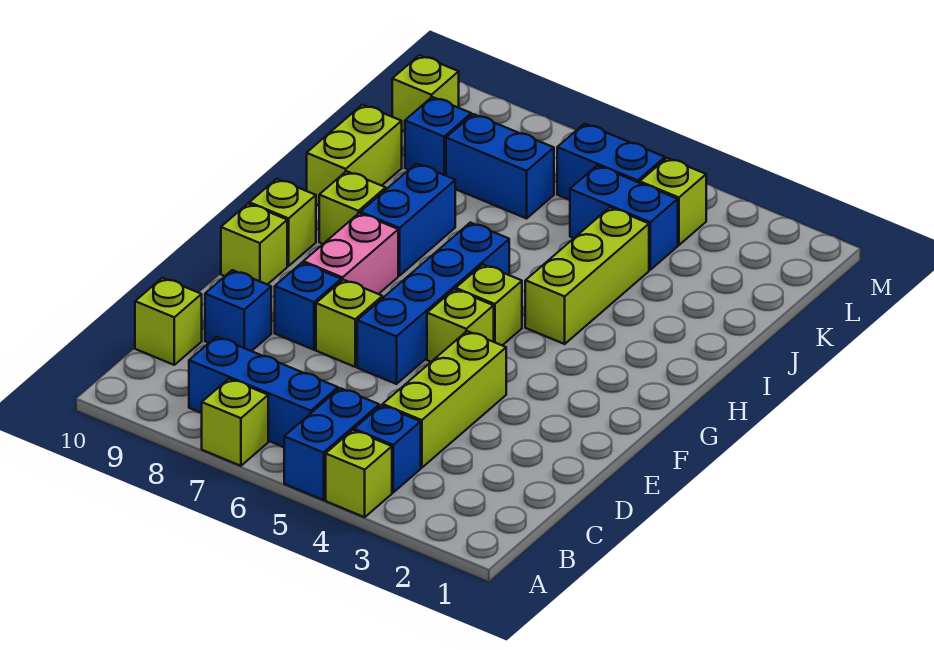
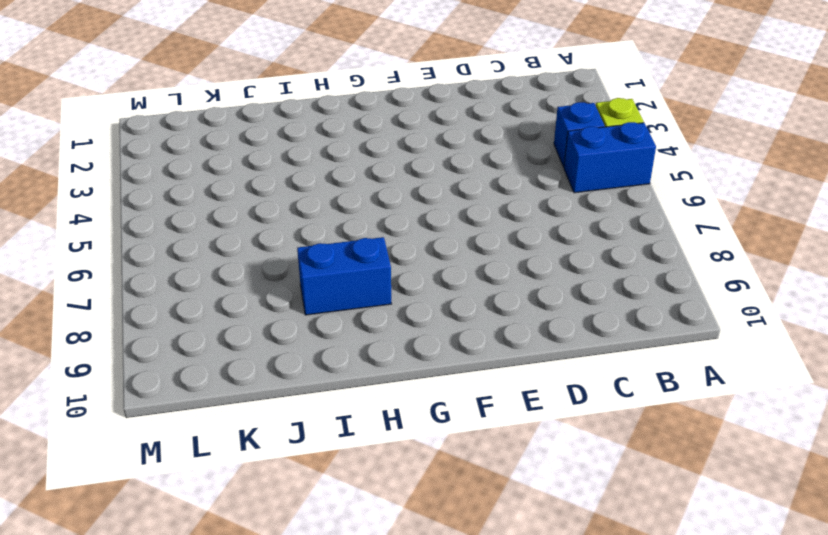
none -> lime 1x1 brick [202,379,268,466]
none -> blue 1x3 brick [189,337,338,447]
none -> lime 1x3 brick [383,331,506,468]

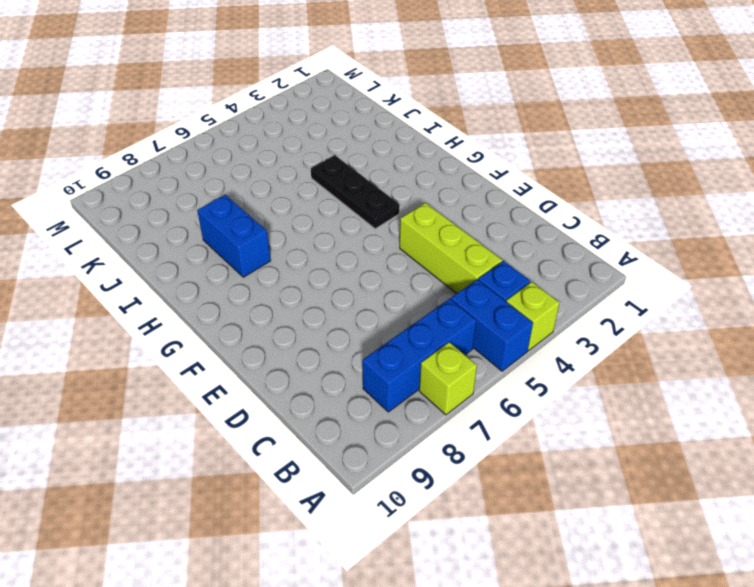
black 1x3 plate [311,155,400,229] -> lime 1x3 brick [525,207,649,344]
none -> lime 1x1 brick [135,278,202,365]
none -> blue 1x1 brick [205,270,271,351]
none -> blue 1x4 brick [357,223,509,384]

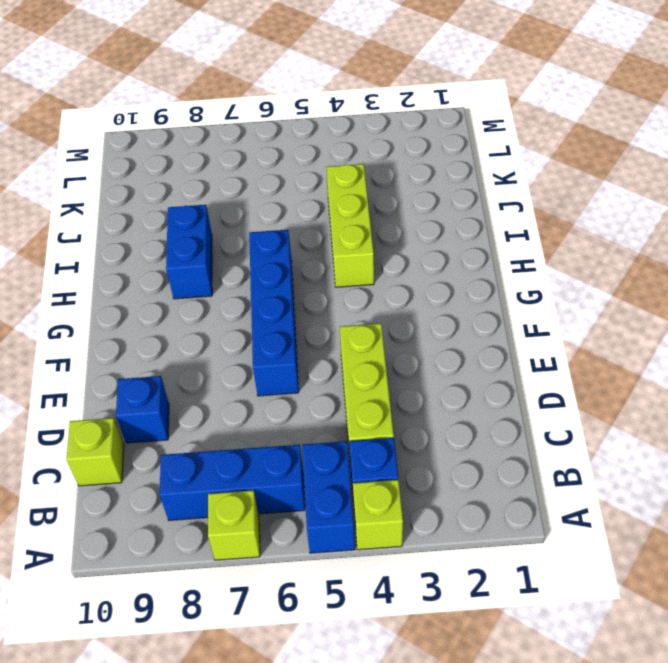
none -> lime 1x1 brick [316,280,382,367]
none -> blue 1x1 brick [275,263,341,350]
none -> lime 1x1 brick [427,289,494,362]

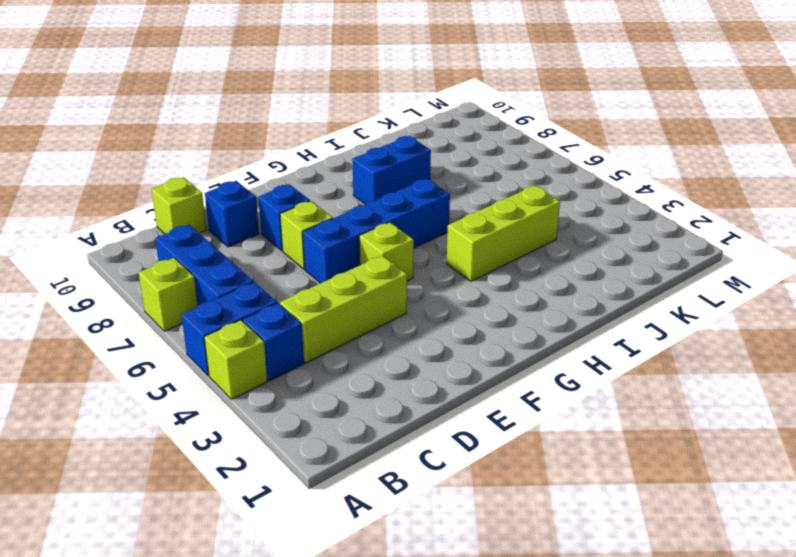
none -> pink 1x2 brick [303,213,398,294]
none -> lime 1x1 brick [221,204,287,285]
none -> lime 1x1 brick [456,265,522,345]

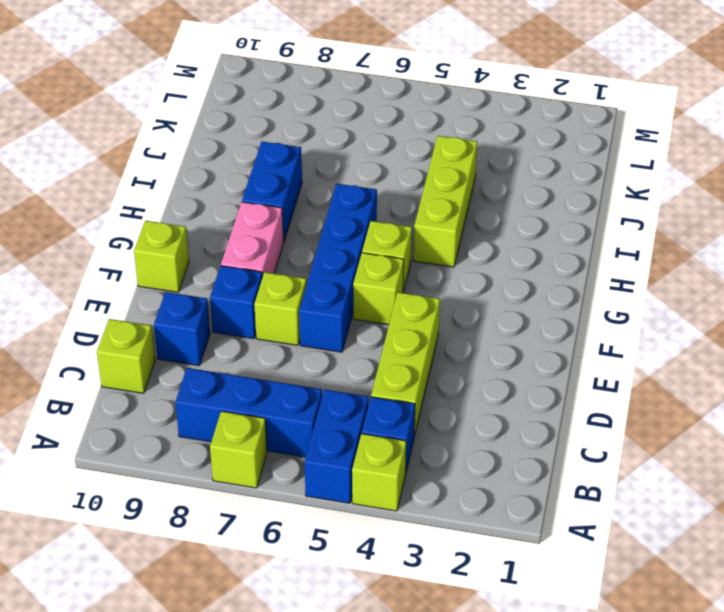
none -> lime 1x1 brick [249,179,316,266]
none -> lime 1x1 brick [319,171,386,244]
none -> lime 1x2 brick [307,105,402,206]

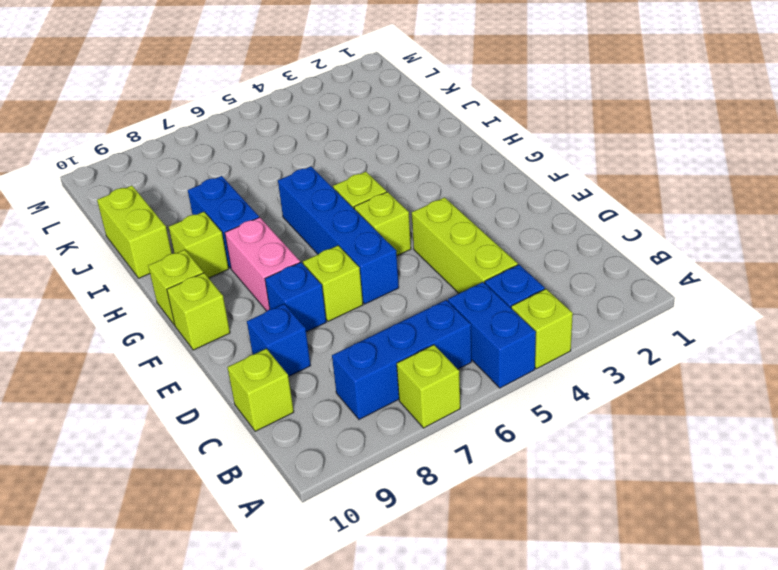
none -> lime 1x3 brick [525,207,649,344]
none -> blue 1x2 brick [570,166,678,270]
none -> blue 1x2 brick [446,114,554,218]

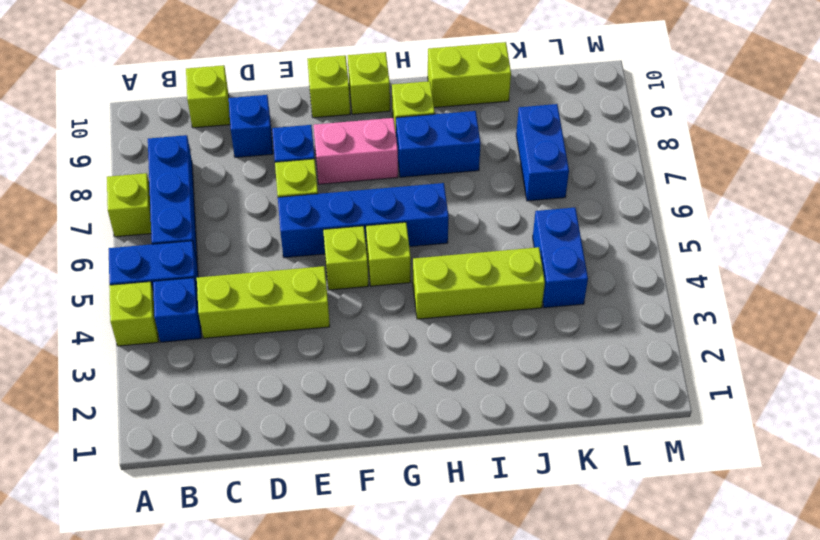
none -> blue 1x1 brick [405,97,471,176]
none -> lime 1x1 brick [640,158,706,245]
none -> blue 1x2 brick [557,124,665,200]

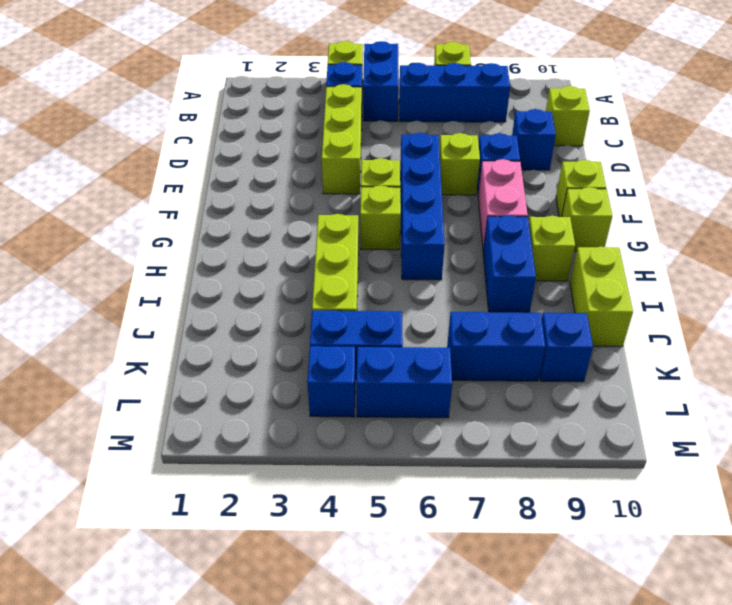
blue 1x1 brick [307,346,355,417] -> lime 1x1 brick [640,158,706,245]
none -> lime 1x1 brick [392,55,459,131]

